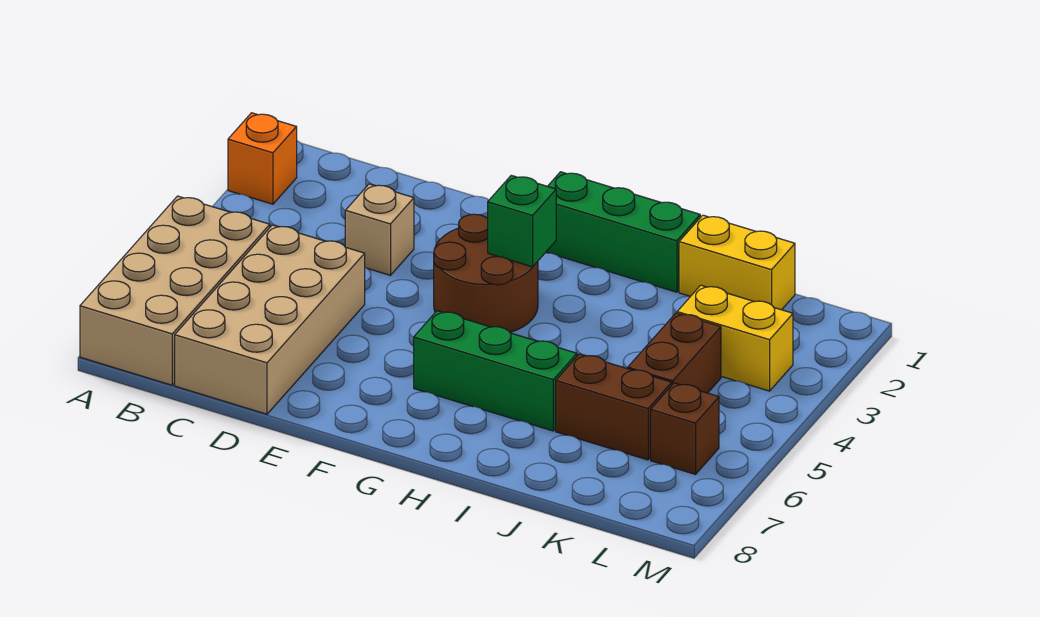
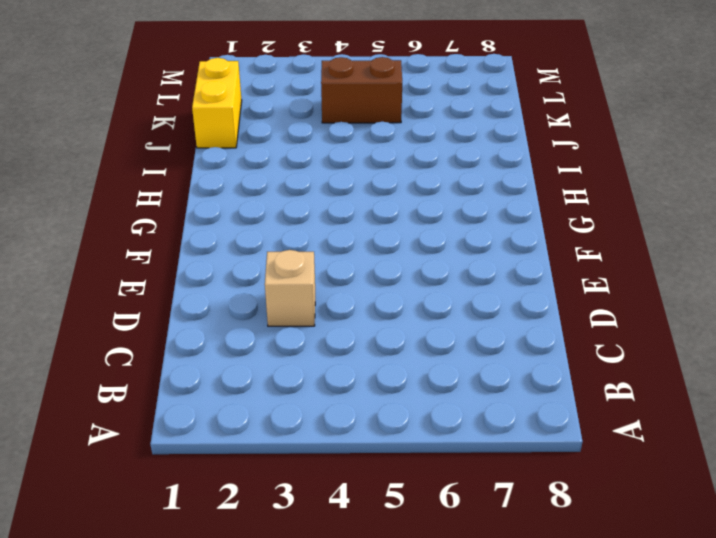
none -> orange 1x1 brick [228,113,297,204]
none -> tan 2x4 brick [80,196,270,385]
none -> tan 2x4 brick [175,225,365,414]

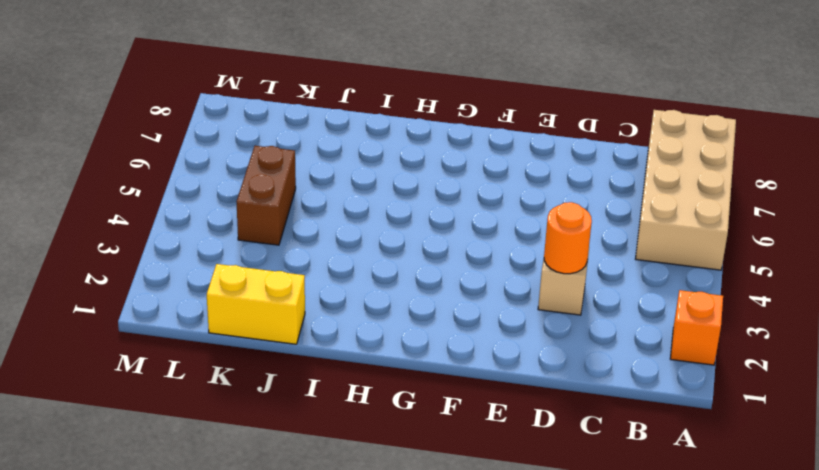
orange 1x1 round brick [544,202,592,274] -> none
none -> tan 2x4 brick [175,225,365,414]
none -> brown 2x2 round brick [434,214,538,332]
none -> green 1x3 brick [546,172,700,292]

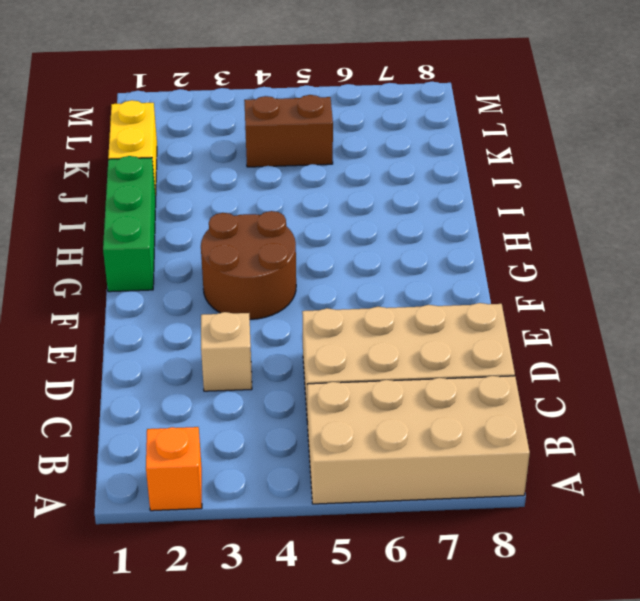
none -> green 1x3 brick [414,311,577,431]
none -> brown 1x2 brick [556,354,672,460]
none -> yellow 1x2 brick [677,285,793,391]

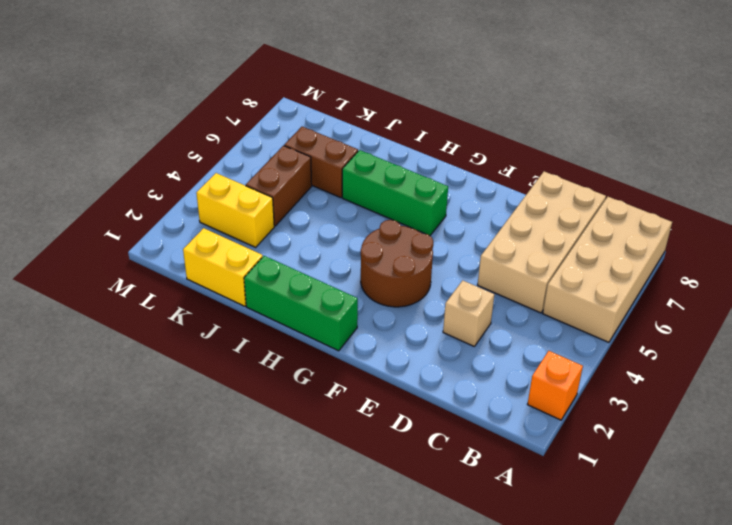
none -> brown 1x1 brick [651,383,719,474]
none -> green 1x1 brick [488,175,556,267]

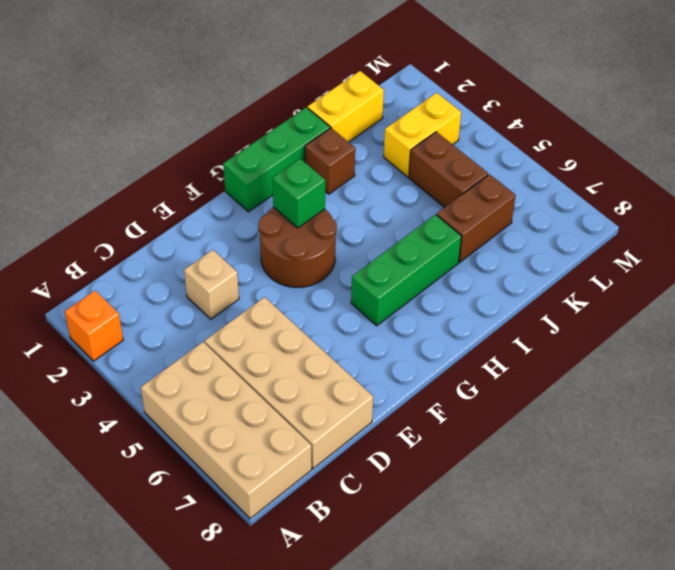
brown 1x1 brick [305,128,355,194] -> brown 1x1 brick moved to [651,383,719,474]

